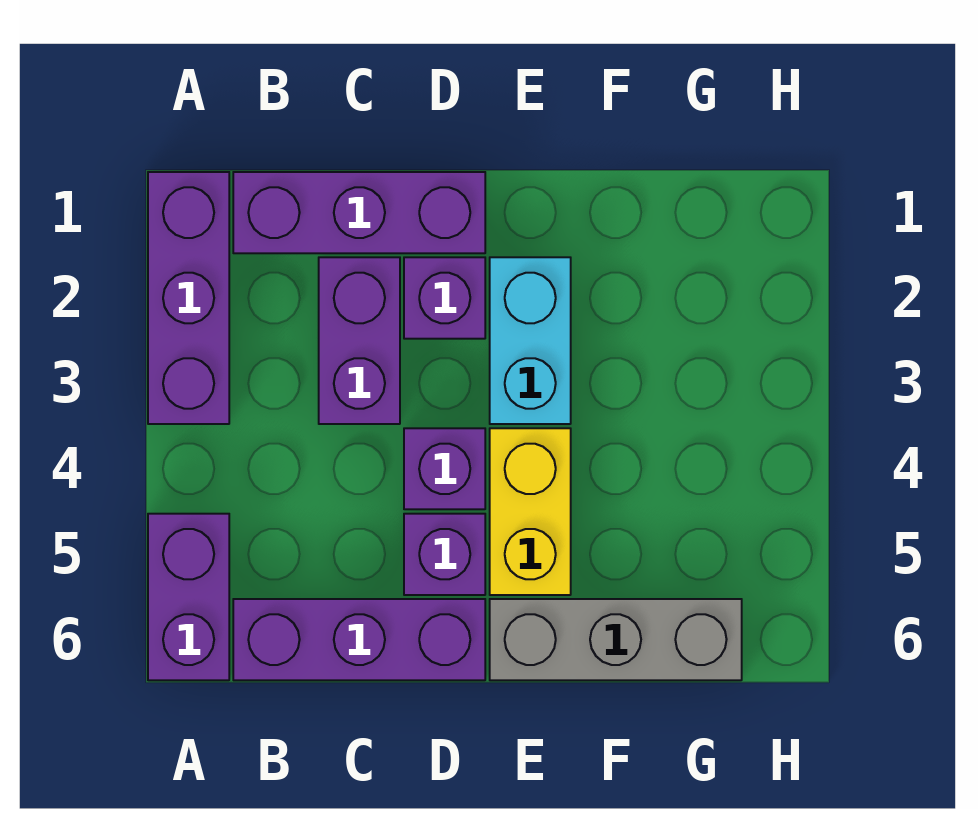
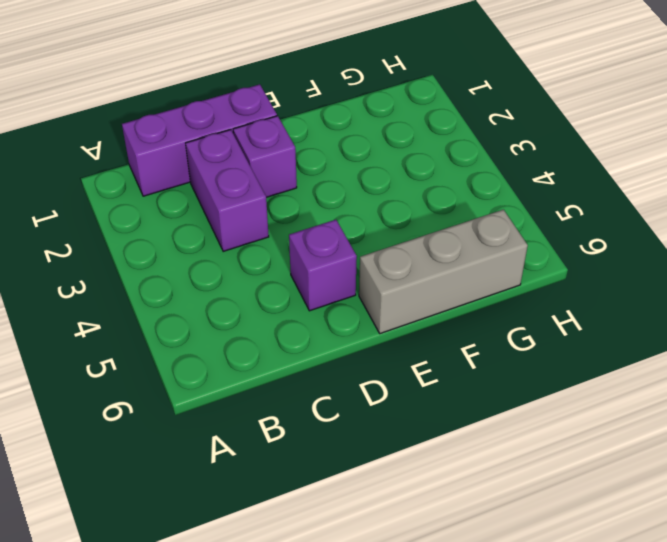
none -> purple 1x3 brick [148,172,229,424]
none -> purple 1x2 brick [148,514,229,680]

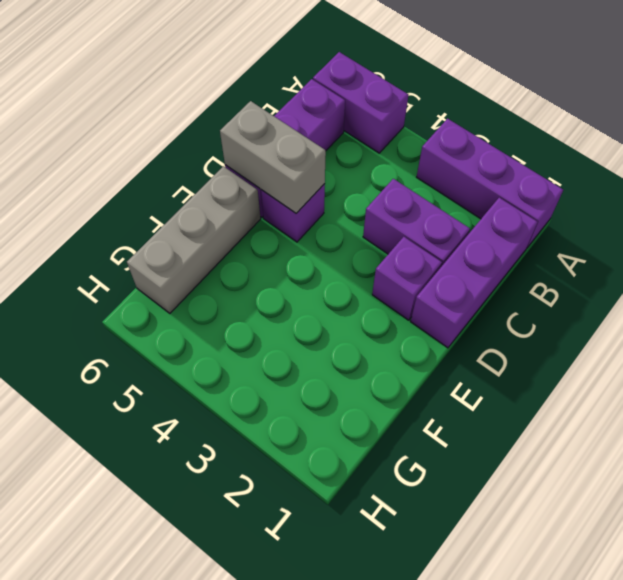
grey 1x2 brick [220,101,326,213] -> none
none -> purple 1x1 brick [404,428,485,509]
none -> cyan 1x2 brick [490,257,571,424]

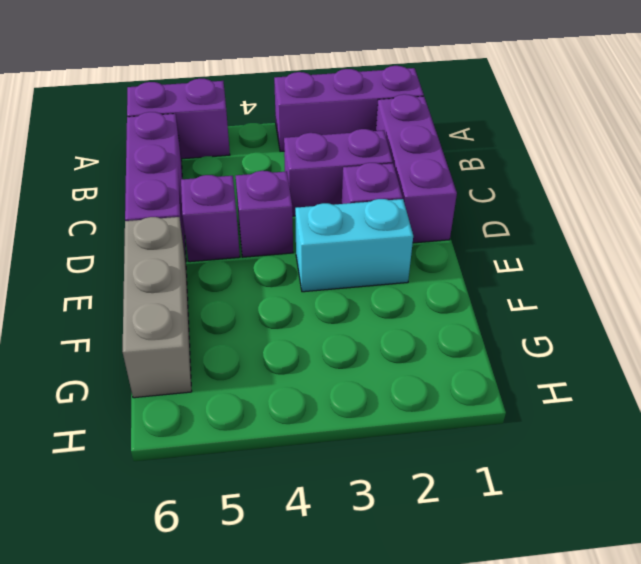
none -> yellow 1x2 brick [490,428,571,595]

